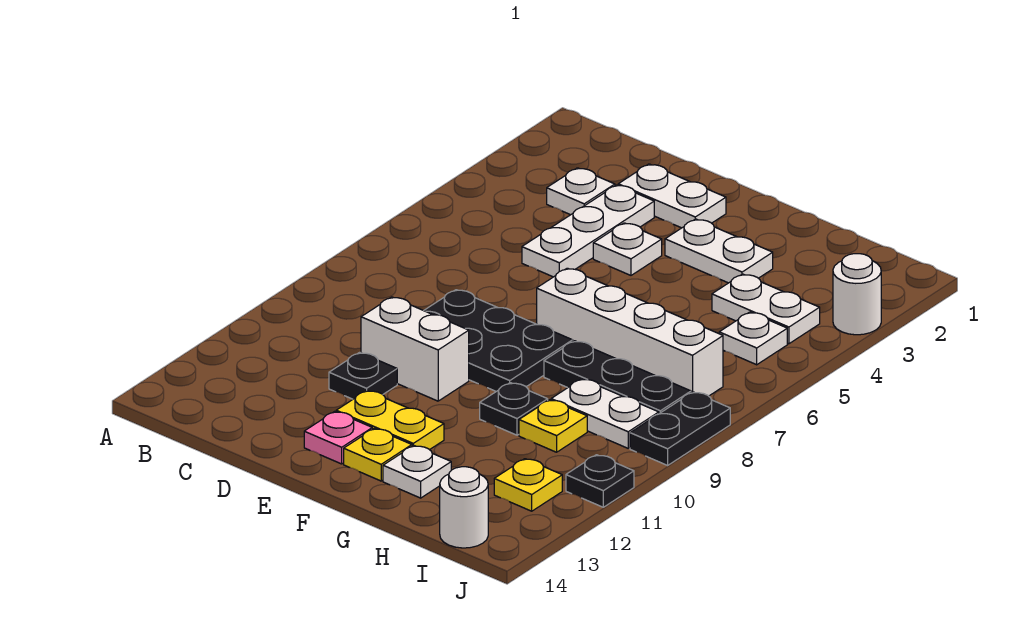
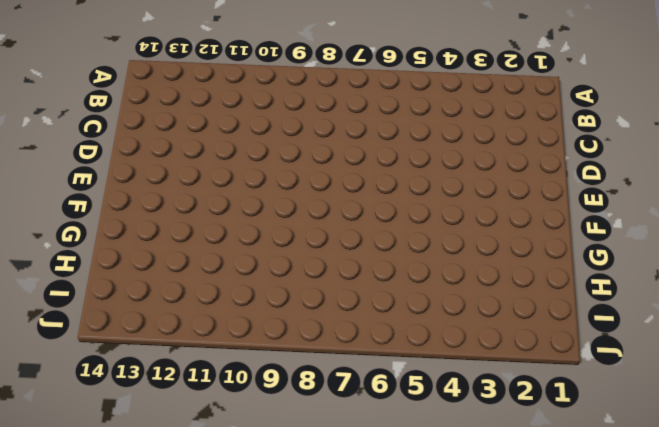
none -> white 1x1 plate [547,168,615,215]
none -> white 1x2 plate [618,164,726,228]
none -> white 1x3 plate [522,185,654,277]

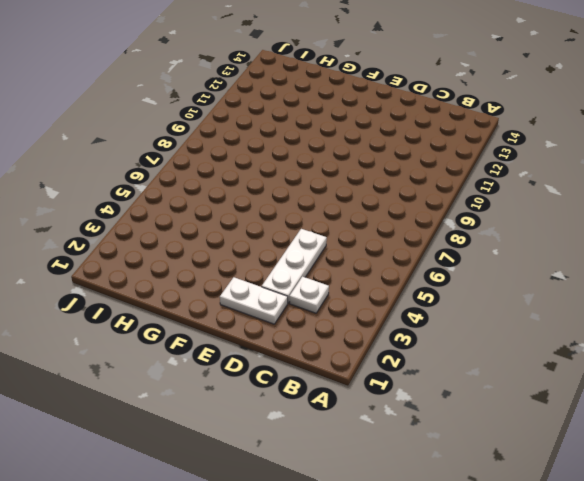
none -> black 2x3 plate [424,290,573,391]
none -> white 1x2 brick [361,297,469,401]
none -> black 1x1 plate [329,352,397,399]

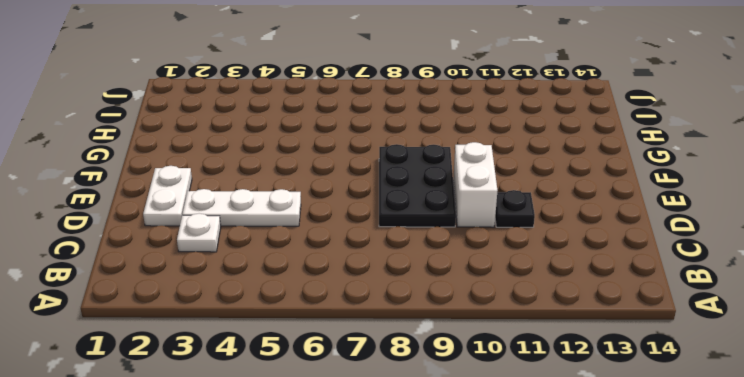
none -> white 1x1 plate [593,223,662,275]
none -> yellow 1x2 plate [336,391,444,450]
none -> pink 1x1 plate [304,411,372,464]

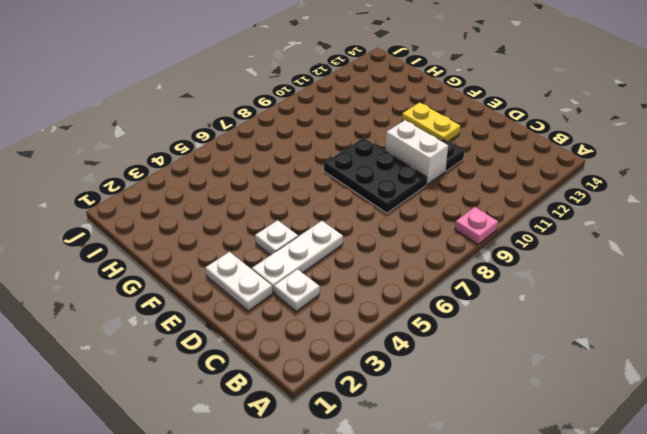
pink 1x1 plate [455,207,498,244] -> pink 1x1 plate moved to [304,411,372,464]
none -> white 1x2 plate [665,219,773,283]
none -> white 1x4 brick [537,268,723,396]
none -> yellow 1x1 plate [344,428,412,481]

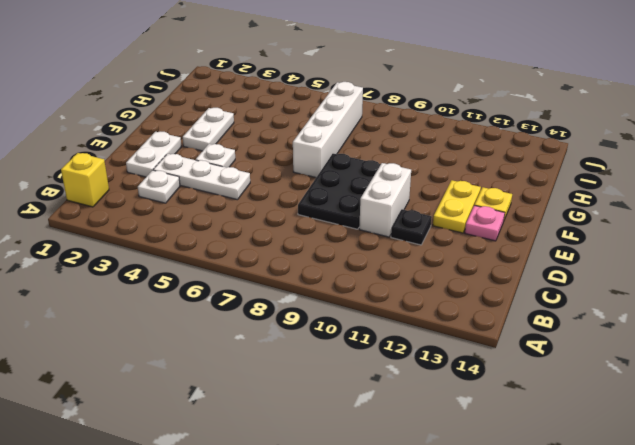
yellow 1x1 brick [61,153,109,207] -> none
none -> black 1x3 plate [544,341,691,414]
none -> black 1x1 plate [480,383,548,435]
none -> white 1x1 plate [383,445,451,498]

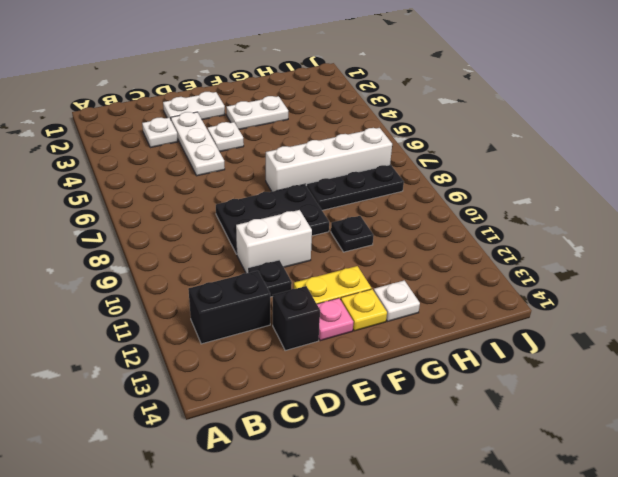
black 1x2 brick [188,271,270,344] -> none
black 1x1 brick [273,286,320,350] -> none
none -> white 1x2 plate [712,274,820,344]
none -> white 1x2 plate [551,379,659,448]
none -> yellow 1x1 plate [519,400,587,452]

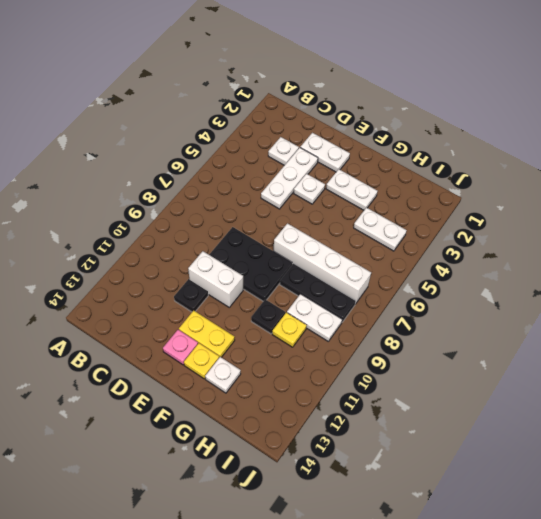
none -> white 1x1 plate [719,312,787,365]
none -> yellow 1x1 plate [494,459,562,511]
none -> white 1x1 round brick [440,467,488,548]

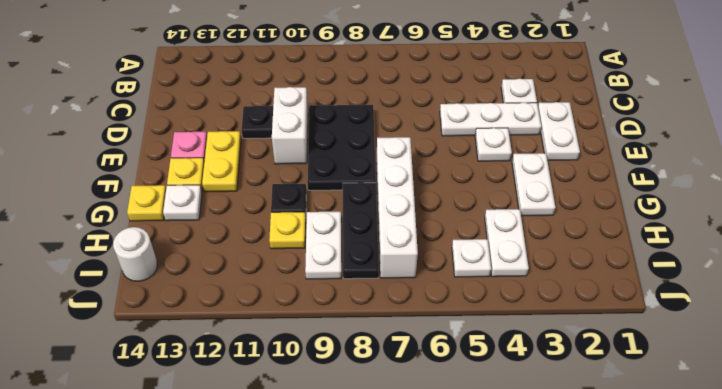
yellow 1x1 plate [127,185,166,221] -> yellow 1x1 plate moved to [494,459,562,511]
none -> white 1x1 round brick [833,254,881,335]
none -> black 1x2 plate [630,392,730,465]
none -> black 1x1 plate [566,455,634,507]

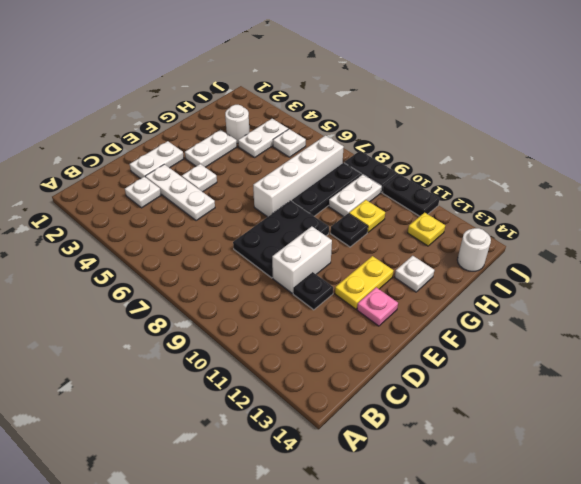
white 1x1 round brick [225,105,249,143] -> white 1x1 round brick moved to [833,254,881,335]
black 1x2 plate [383,174,440,216] -> black 1x1 plate [566,455,634,507]
none -> yellow 1x1 plate [344,428,412,481]

